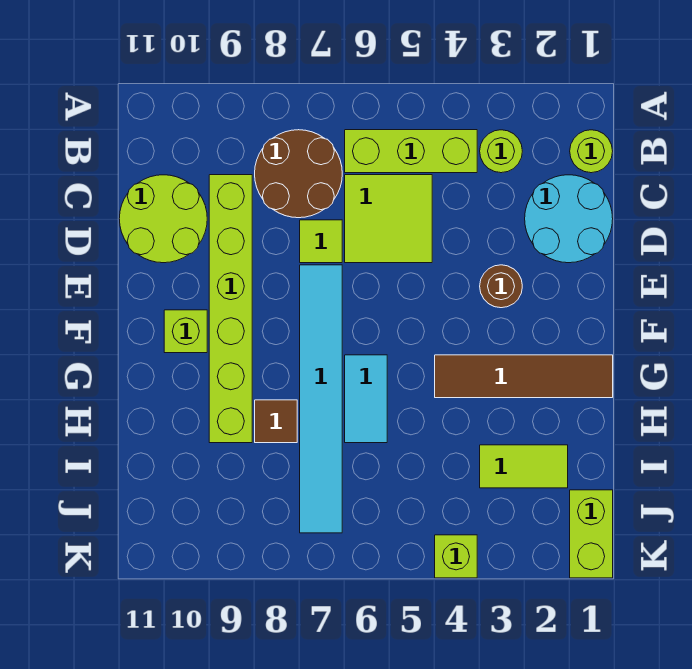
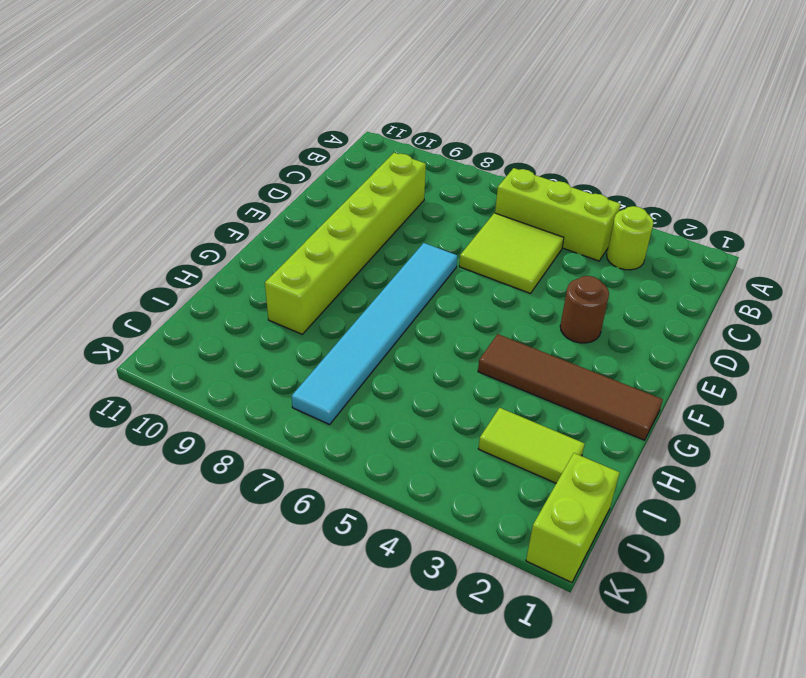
none -> lime 1x1 round brick [570,130,613,173]
none -> brown 2x2 round brick [255,130,342,218]
none -> cyan 2x2 round brick [525,175,613,263]

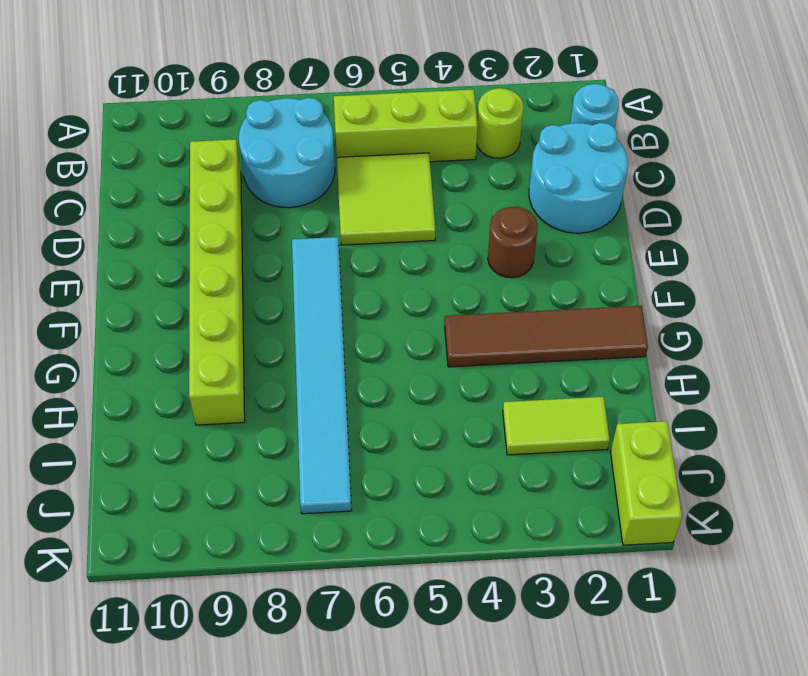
cyan 1x1 round brick [570,84,619,128] -> lime 1x1 round brick [570,130,613,173]
cyan 2x2 round brick [239,98,335,208] -> brown 2x2 round brick [255,130,342,218]
none -> lime 2x2 round brick [119,175,207,263]
none -> lime 1x1 tile [300,220,342,263]
none -> lime 1x1 brick [164,310,207,353]

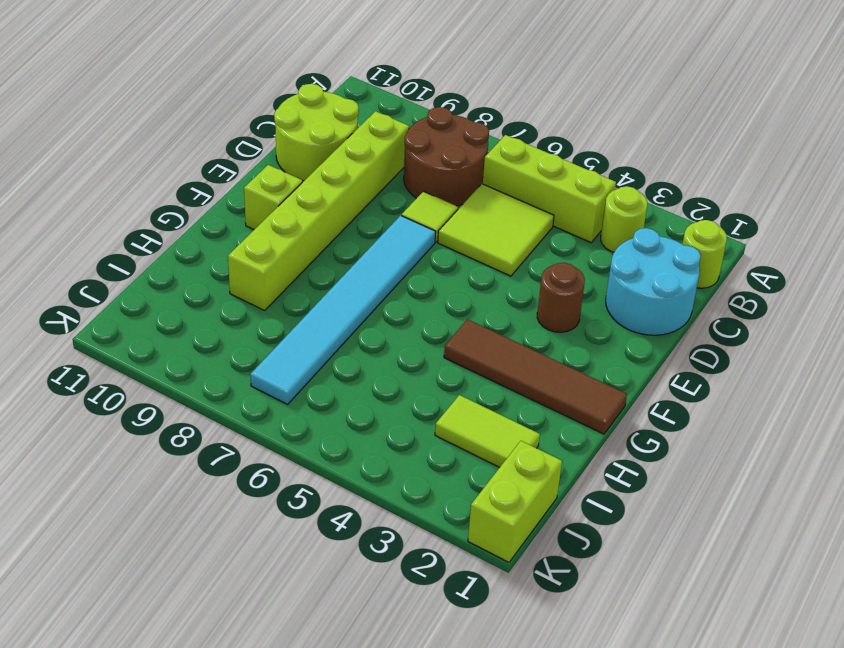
none -> cyan 1x2 tile [345,355,387,443]
none -> brown 1x1 tile [255,400,297,443]
none -> lime 1x1 brick [435,535,477,578]

